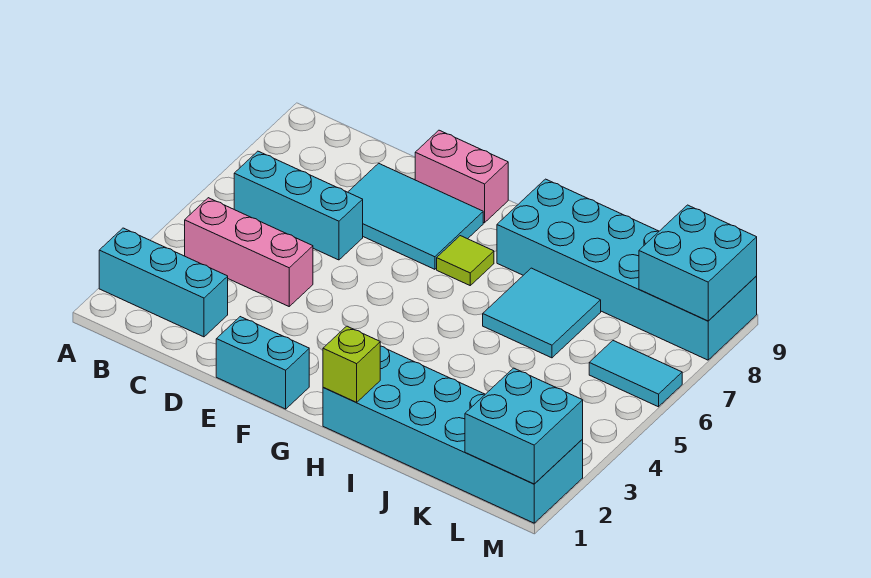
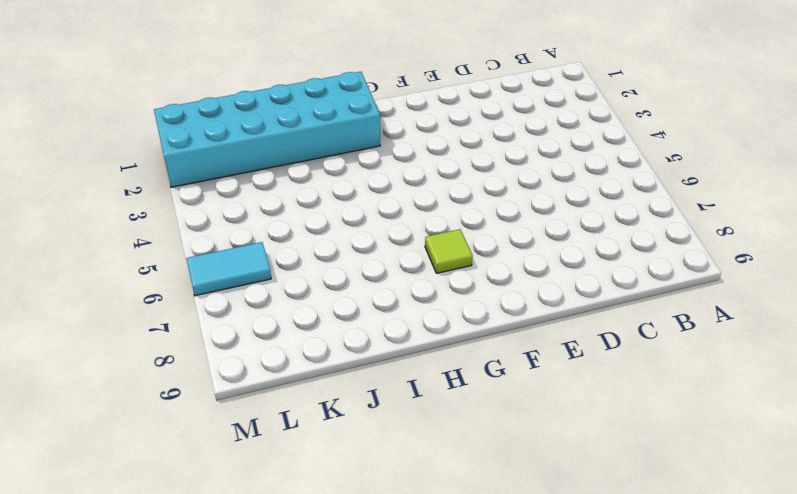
none -> cyan 1x3 brick [99,228,228,337]
none -> pink 1x3 brick [185,198,313,306]
none -> cyan 1x3 brick [234,151,363,260]

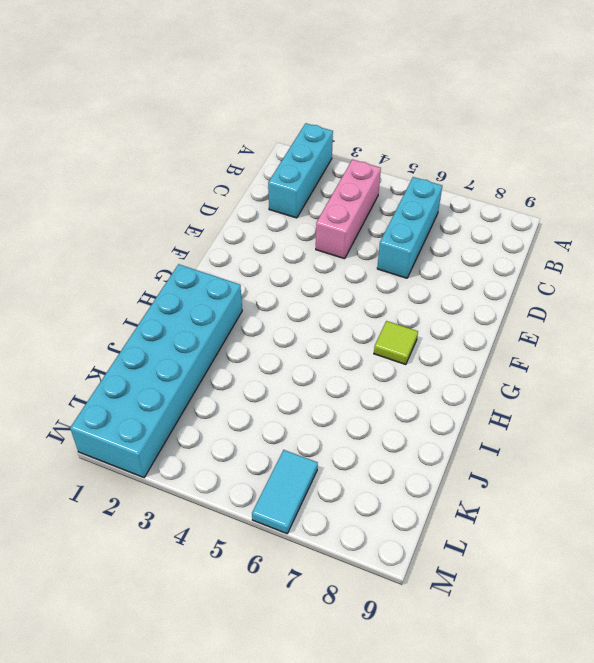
none -> cyan 2x3 tile [348,163,483,269]
none -> cyan 1x2 brick [216,317,309,409]
none -> pink 1x2 brick [415,130,508,223]

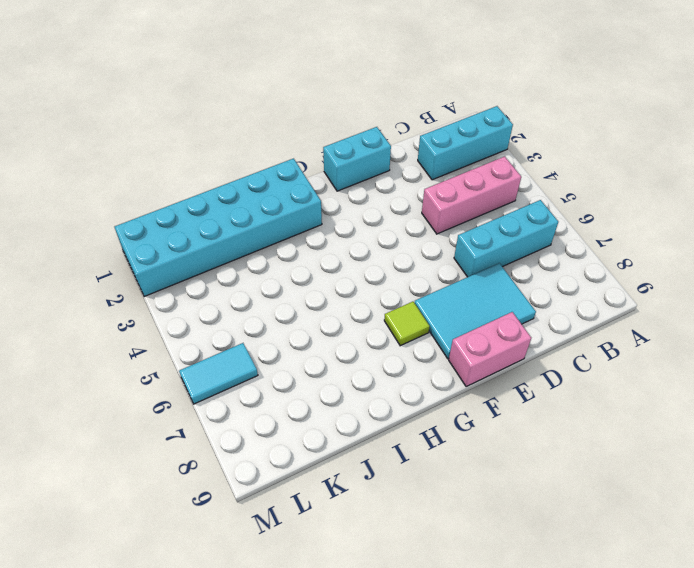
none -> cyan 2x6 brick [497,179,757,360]
none -> cyan 2x2 tile [483,268,601,358]
none -> lime 1x1 brick [323,326,380,403]

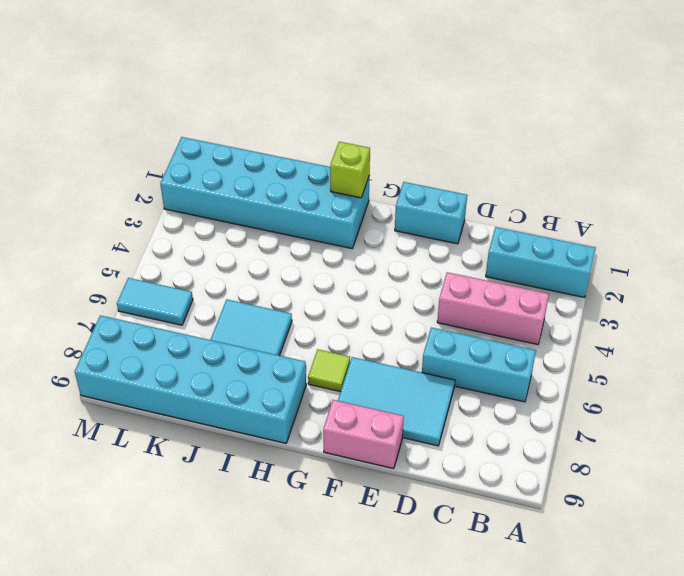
none -> cyan 2x2 brick [465,368,583,484]
none -> cyan 2x2 brick [639,205,757,321]

